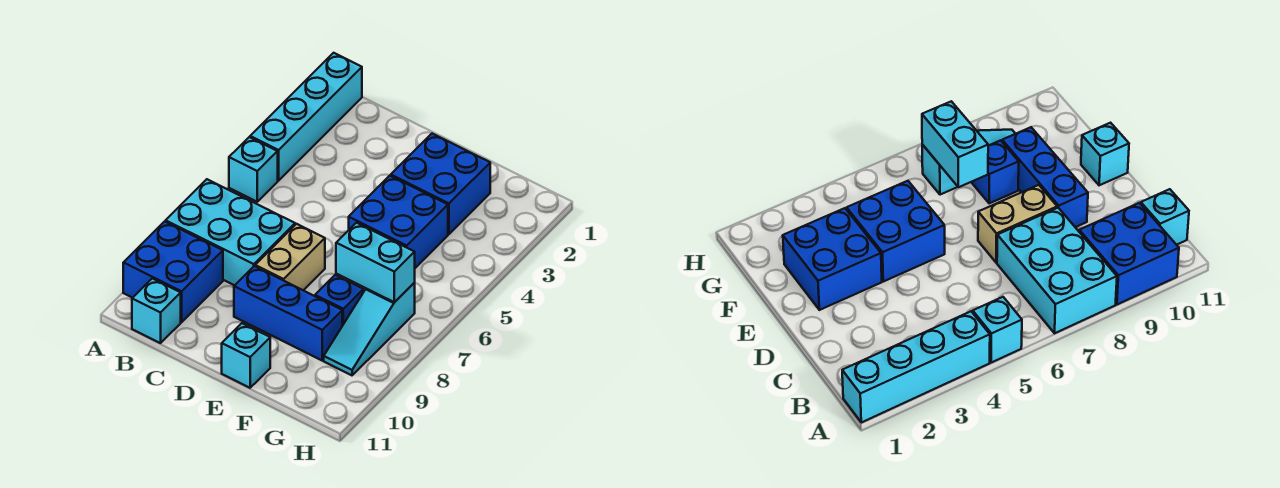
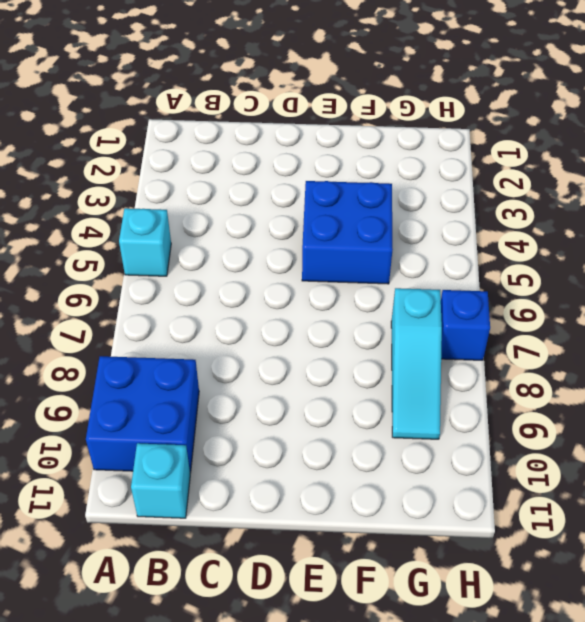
blue 1x1 brick [441,290,490,360] -> blue 1x1 brick moved to [315,275,364,326]
none -> cyan 1x4 brick [250,53,362,181]
none -> cyan 2x3 brick [166,179,295,285]
none -> tan 1x2 brick [255,224,325,290]

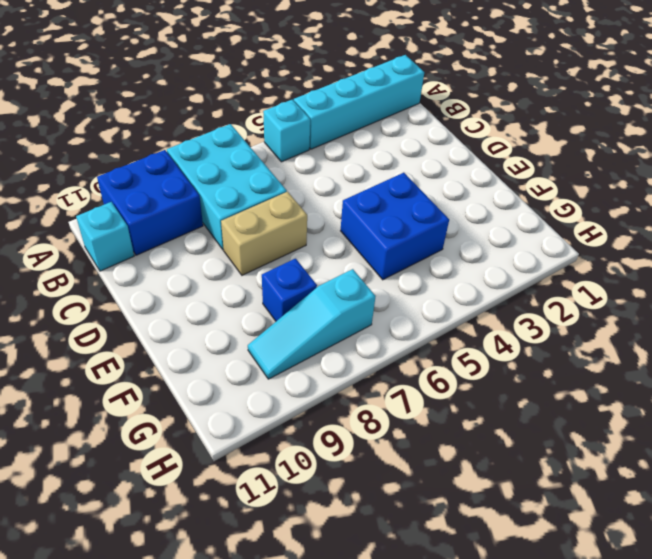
none -> blue 1x3 brick [234,266,342,360]
none -> blue 2x2 brick [391,134,490,234]
none -> cyan 1x1 brick [222,323,270,388]

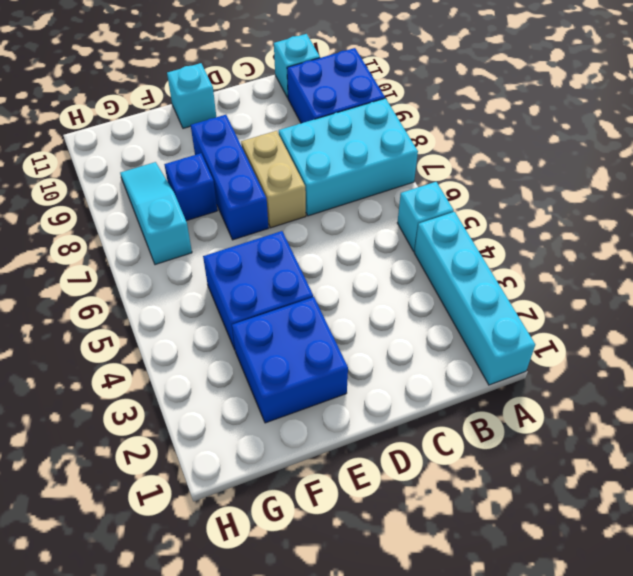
blue 1x3 brick [191,115,269,240] -> blue 1x3 brick turned to [234,266,342,360]
none -> cyan 1x2 brick [336,223,415,302]

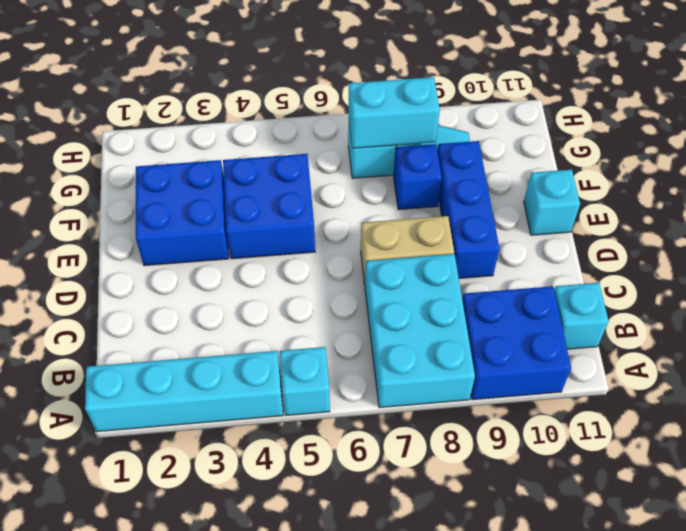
cyan 1x2 brick [349,77,440,148] -> cyan 1x2 brick turned to [336,223,415,302]

